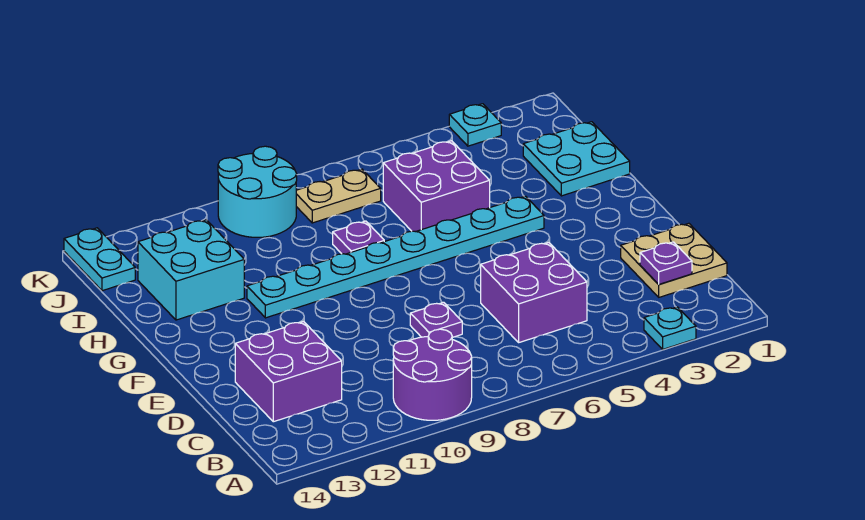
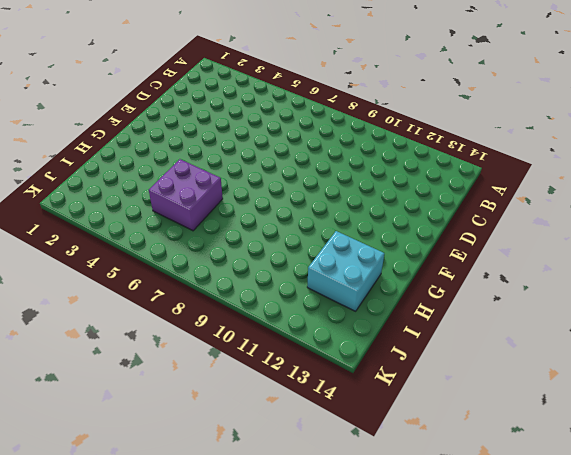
none -> cyan 1x1 plate [644,307,696,349]
none -> purple 2x2 round brick [393,329,472,420]
none -> tan 2x2 plate [621,223,727,297]

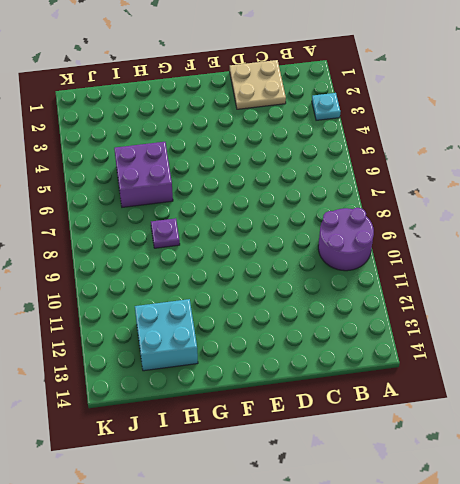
none -> purple 2x2 brick [481,242,587,342]
none -> purple 2x2 brick [235,322,342,422]
none -> purple 1x1 plate [410,302,462,337]

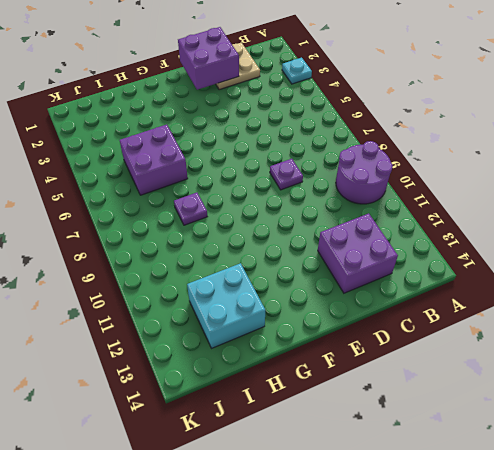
purple 2x2 brick [178,27,239,90] -> purple 2x2 brick moved to [481,242,587,342]
none -> cyan 1x8 plate [247,196,544,318]
none -> cyan 2x2 plate [523,122,630,196]
none -> tan 1x2 plate [296,169,381,223]

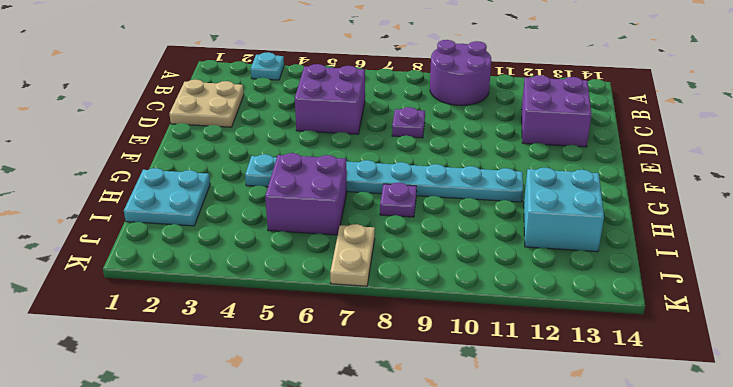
tan 1x2 plate [330,224,375,286] -> tan 1x2 plate turned to [296,169,381,223]
none -> cyan 2x2 round brick [218,146,297,237]
none -> cyan 1x2 plate [64,228,135,291]
none -> cyan 1x1 plate [449,104,501,146]

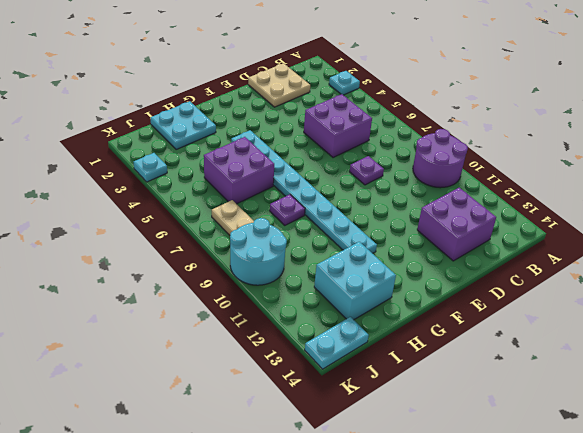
none -> purple 1x1 plate [640,242,692,284]

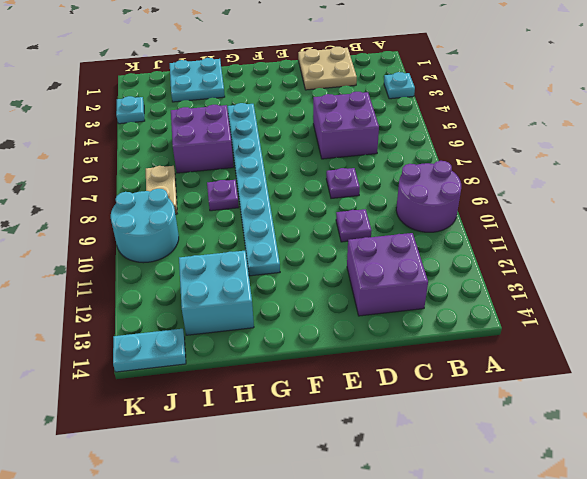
purple 1x1 plate [336,209,372,242] -> purple 1x1 plate moved to [640,242,692,284]

